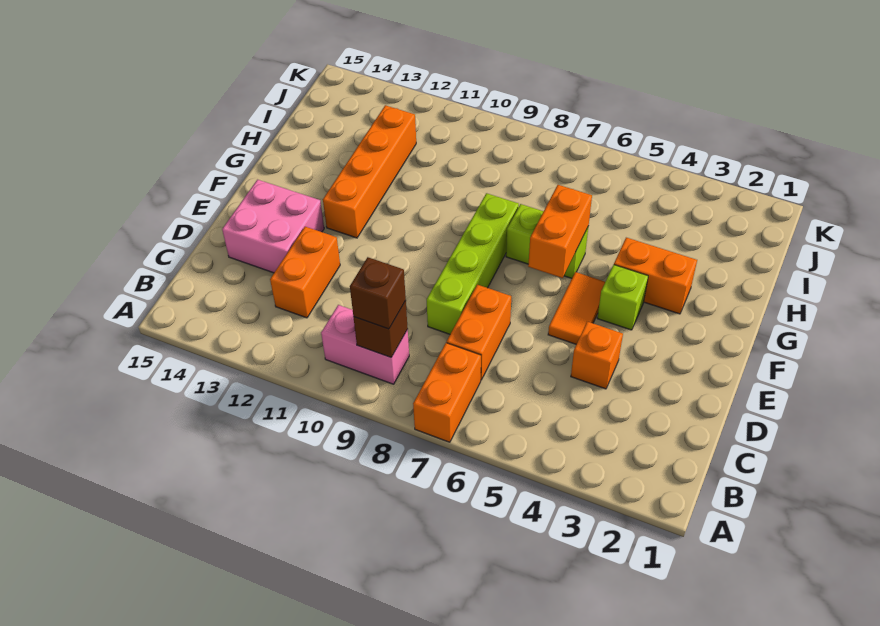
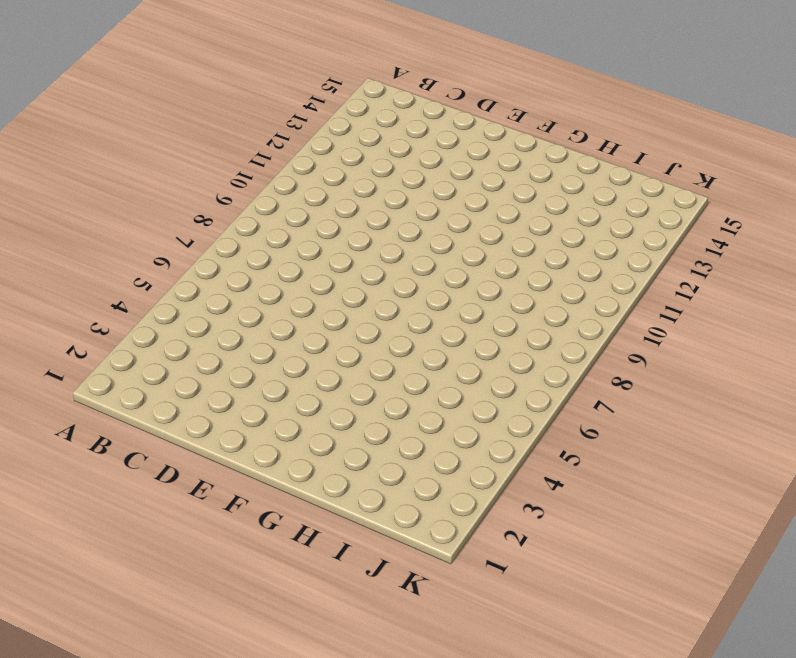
none -> orange 1x2 brick [413,343,481,442]
none -> pink 1x2 brick [321,305,409,384]
none -> orange 1x2 brick [447,285,511,380]

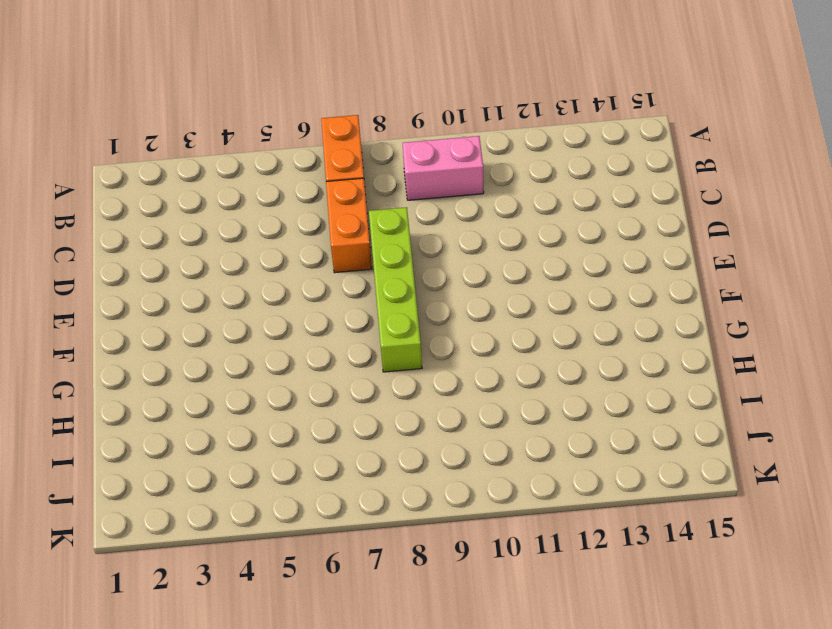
none -> orange 1x2 brick [270,227,340,318]
none -> orange 1x1 brick [571,322,623,389]
none -> pink 2x2 brick [222,180,324,273]

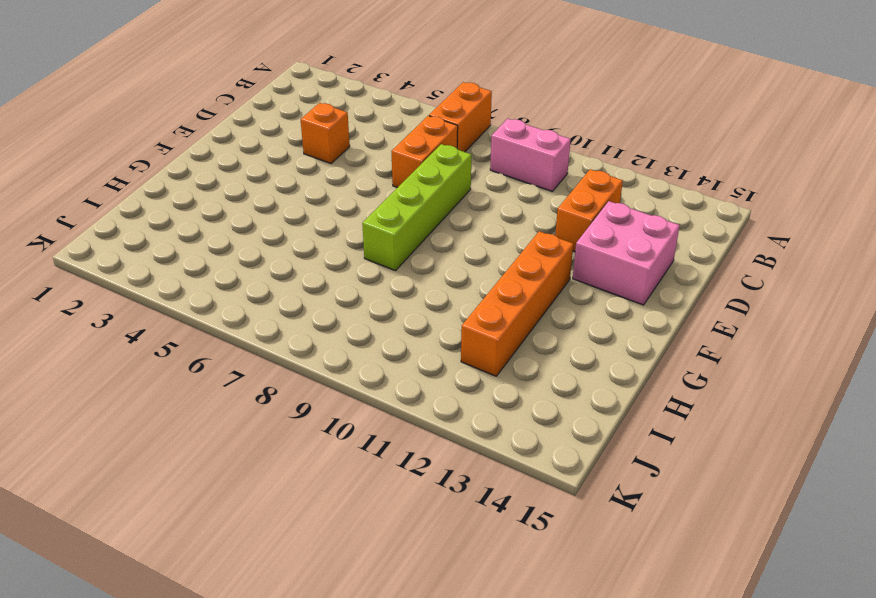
none -> orange 1x2 tile [548,272,605,344]
none -> lime 1x1 brick [597,265,648,330]
none -> orange 1x2 brick [614,238,697,314]

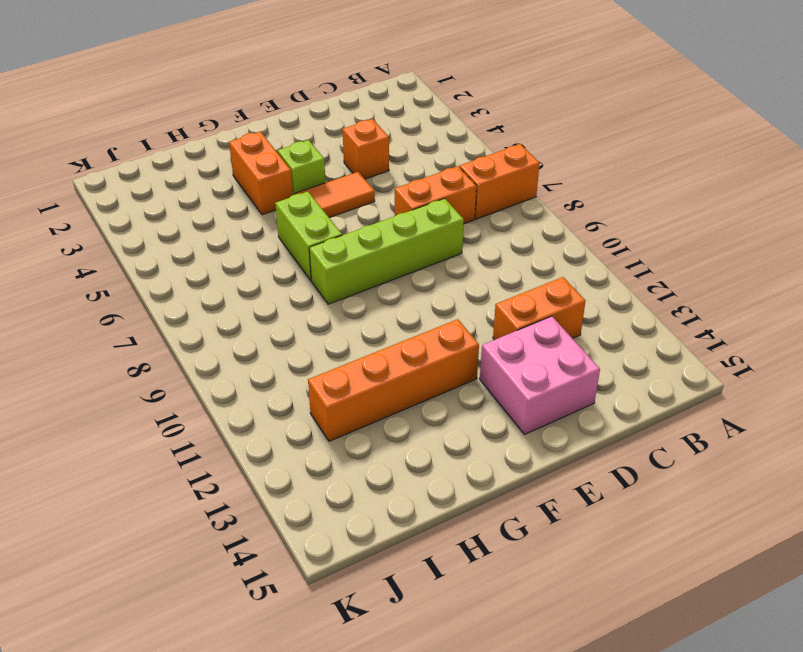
none -> pink 1x2 brick [321,305,409,384]
none -> brown 1x1 brick [354,301,408,357]
none -> orange 1x2 brick [528,185,592,278]

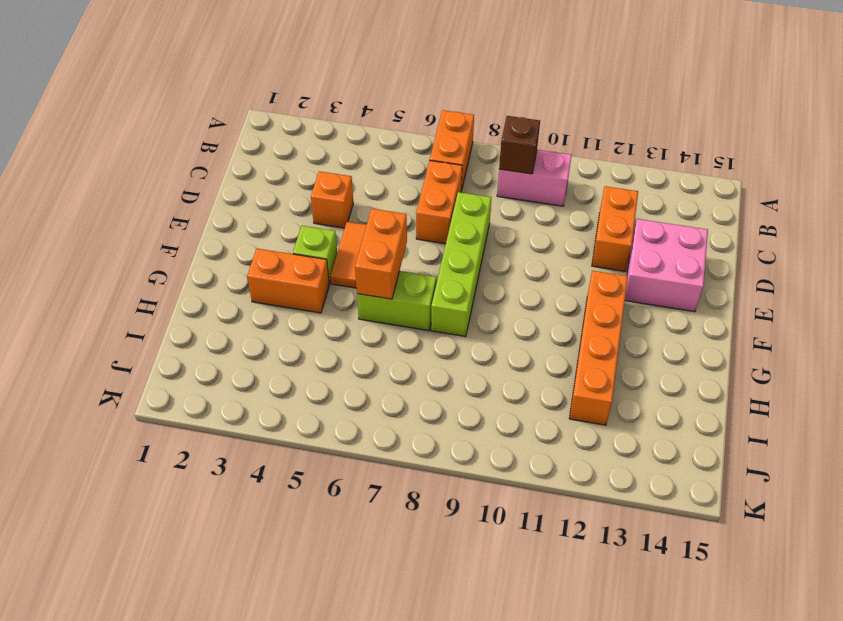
none -> brown 1x1 brick [350,257,406,329]

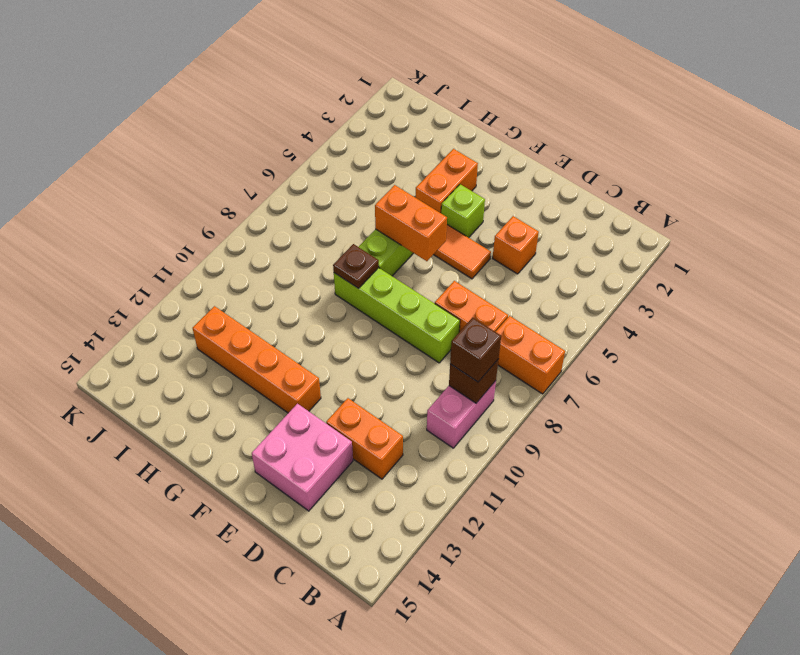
brown 1x1 plate [333,244,379,288] -> none

